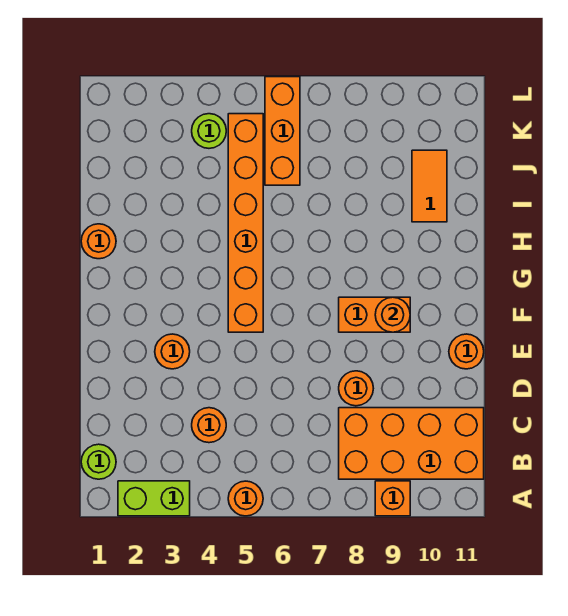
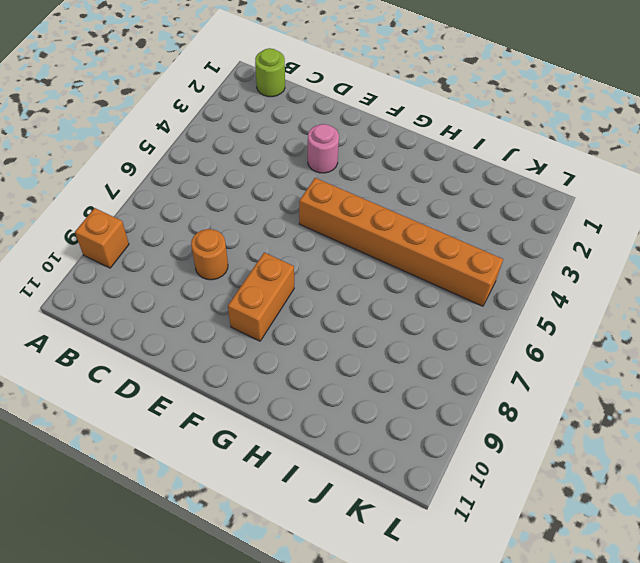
pink 1x1 round brick [308,124,339,173] -> orange 1x1 round brick [155,334,190,369]
none -> lime 1x2 brick [118,481,190,516]
none -> orange 1x1 round brick [228,481,263,516]
none -> orange 2x4 brick [339,408,484,479]

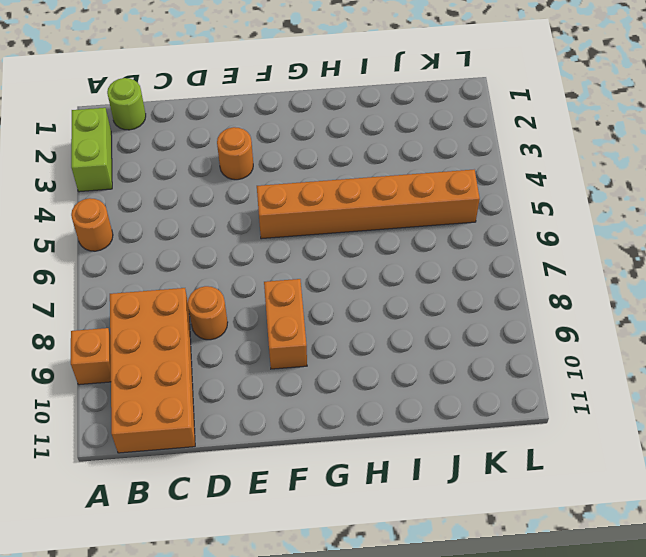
none -> orange 1x1 round brick [192,408,226,443]
none -> orange 1x1 round brick [449,334,484,369]
none -> orange 1x1 round brick [81,224,116,259]

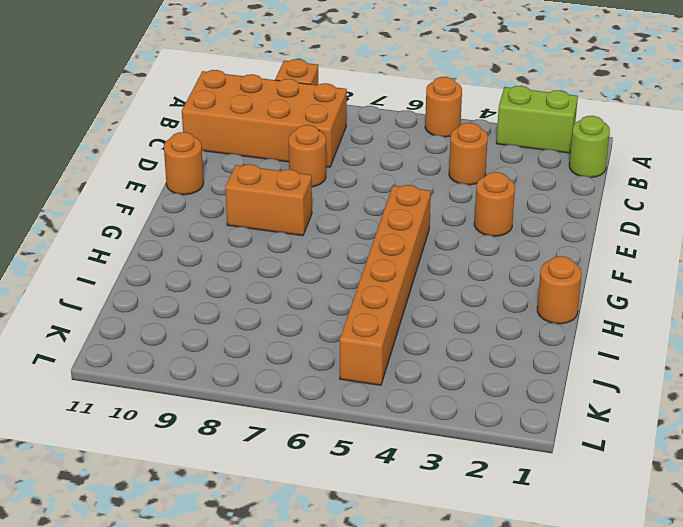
none -> orange 1x2 tile [412,150,447,222]
none -> orange 1x3 brick [265,77,300,185]
none -> lime 1x1 round brick [192,114,226,148]

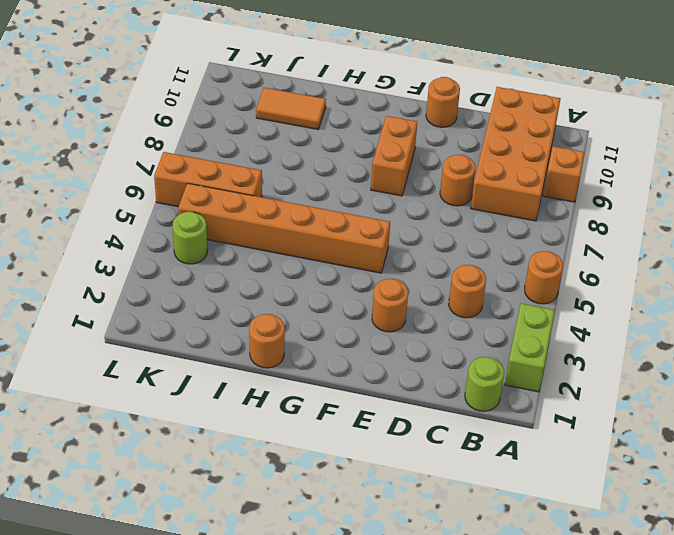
none -> orange 1x1 round brick [375,297,410,332]

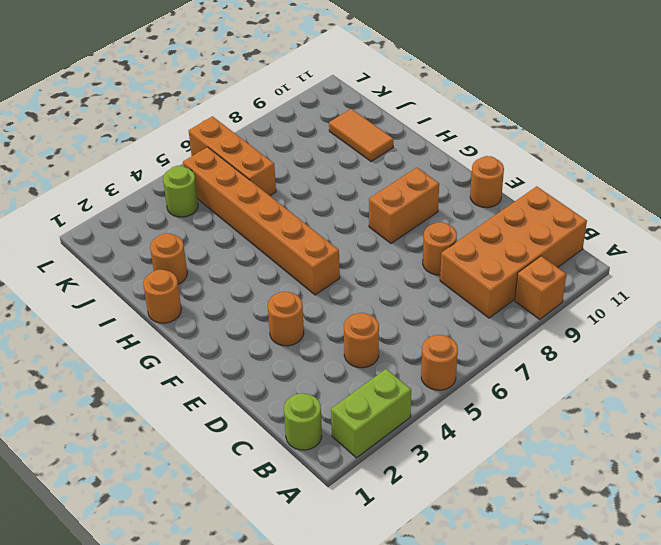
orange 1x1 round brick [150,233,187,284] -> orange 1x1 round brick moved to [375,297,410,332]

